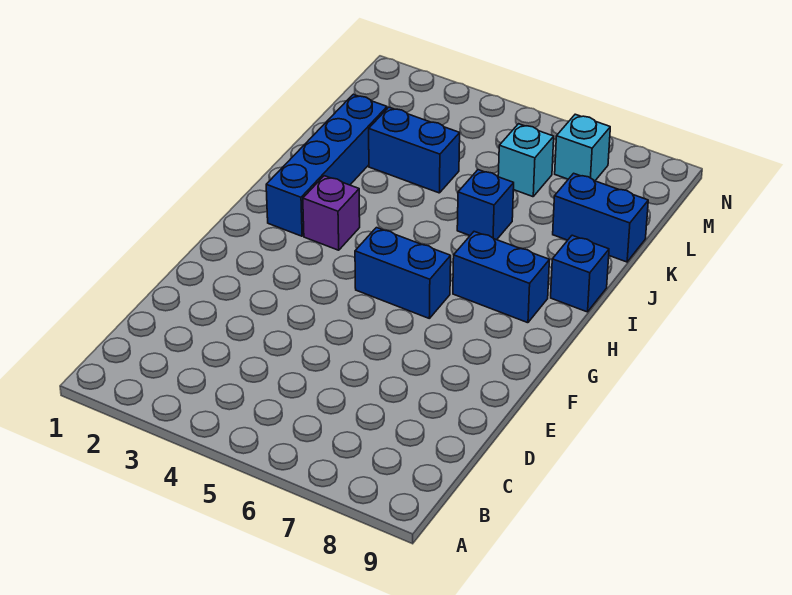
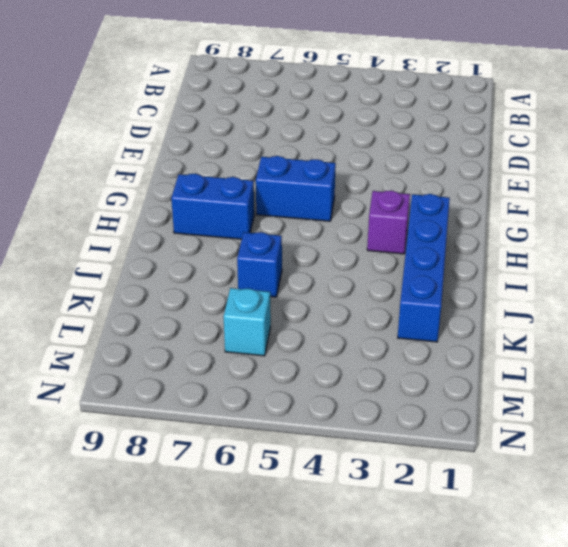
none -> blue 1x1 brick [551,235,609,312]
none -> blue 1x2 brick [369,107,460,193]

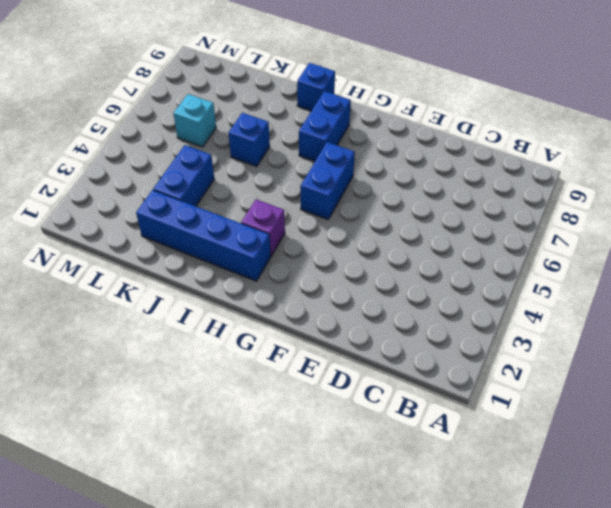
none -> blue 1x2 brick [553,173,648,262]
none -> cyan 1x1 brick [555,114,610,181]

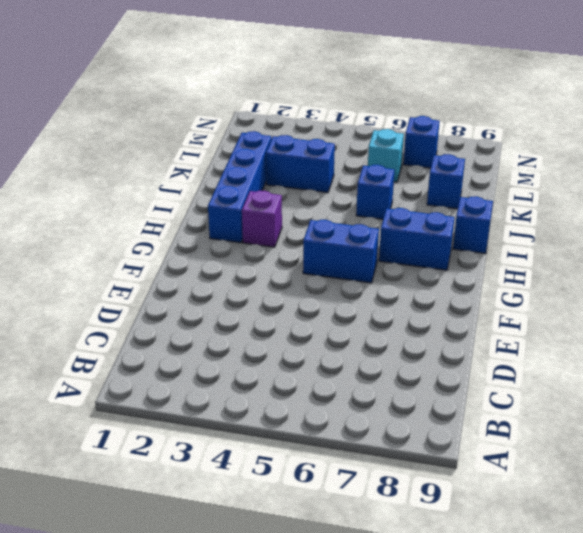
blue 1x1 brick [427,154,465,209] -> blue 1x2 brick [553,173,648,262]
blue 1x1 brick [403,116,440,168] -> cyan 1x1 brick [555,114,610,181]

